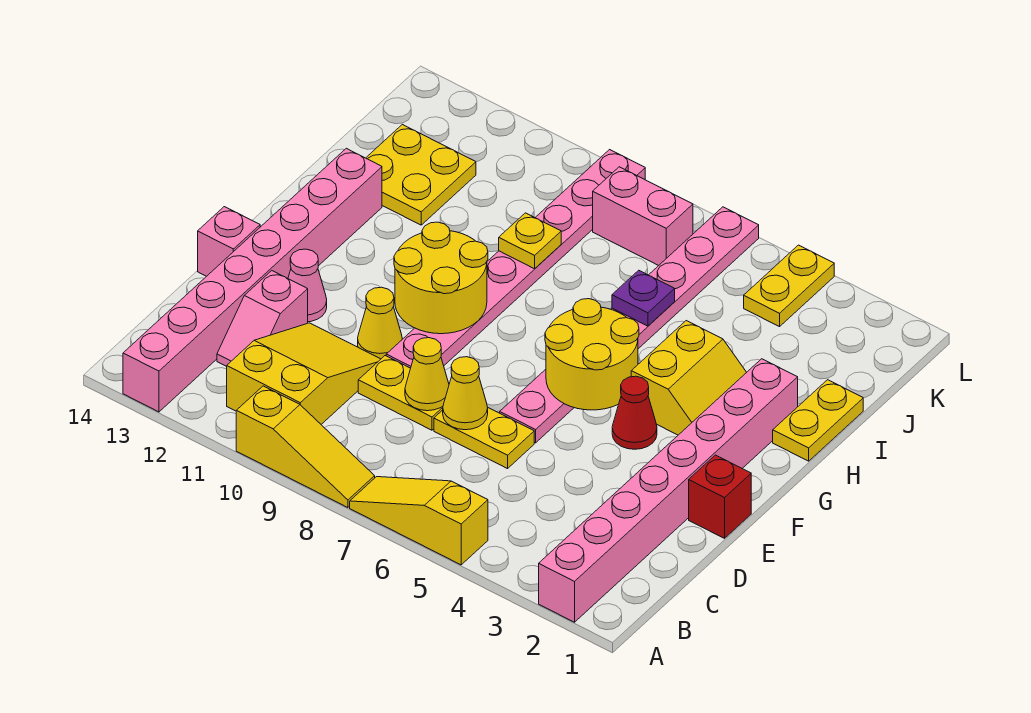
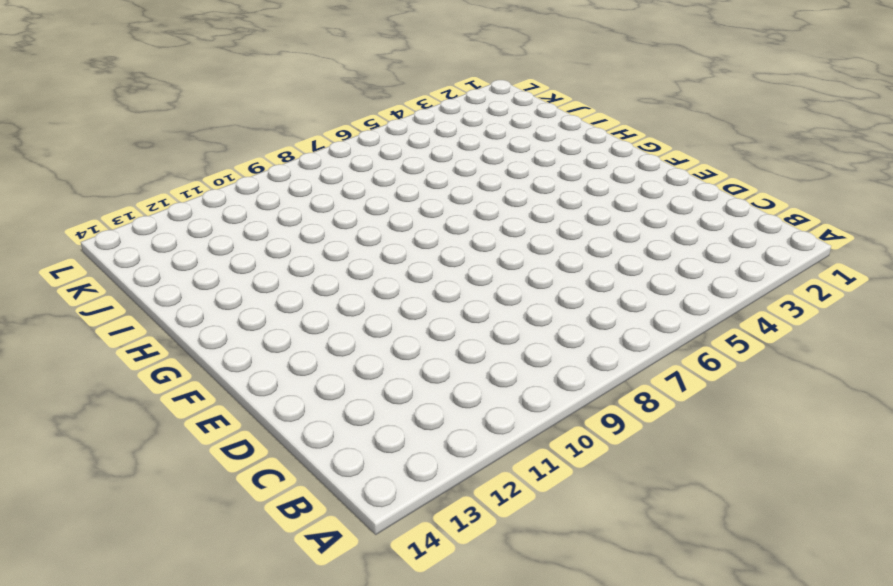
none -> pink 1x8 brick [539,359,798,622]
none -> yellow 1x3 slope [350,477,488,565]
none -> yellow 1x3 slope [236,386,375,508]

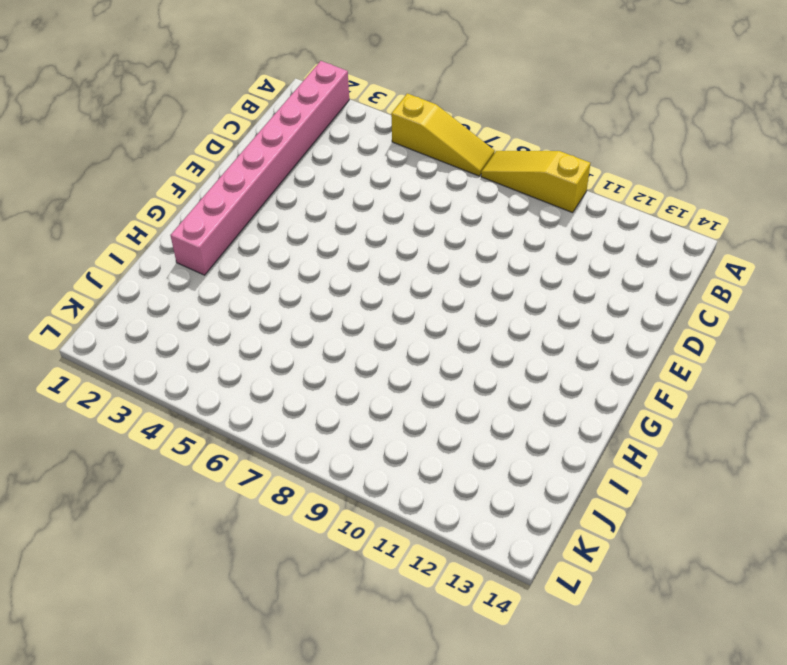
none -> pink 1x8 brick [123,148,382,412]
none -> yellow 2x3 slope [227,323,380,424]
none -> pink 1x2 slope [217,271,308,366]

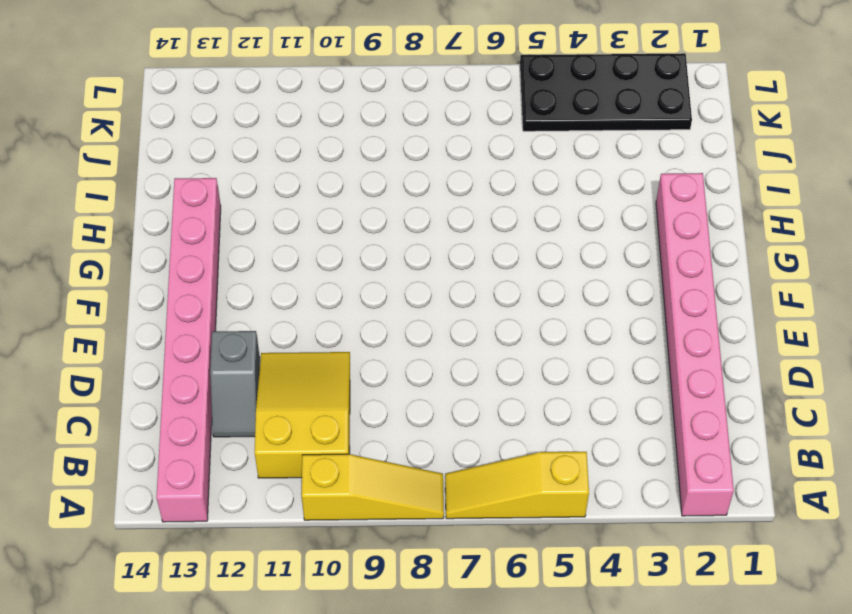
grey 1x2 slope [210,331,260,437] -> pink 1x2 slope [217,271,308,366]
black 2x4 plate [520,53,692,131] -> yellow 1x2 plate [744,245,834,327]
none -> yellow 1x2 plate [434,408,534,469]
none -> yellow 1x2 plate [358,356,443,430]
none -> red 1x1 brick [689,455,751,538]

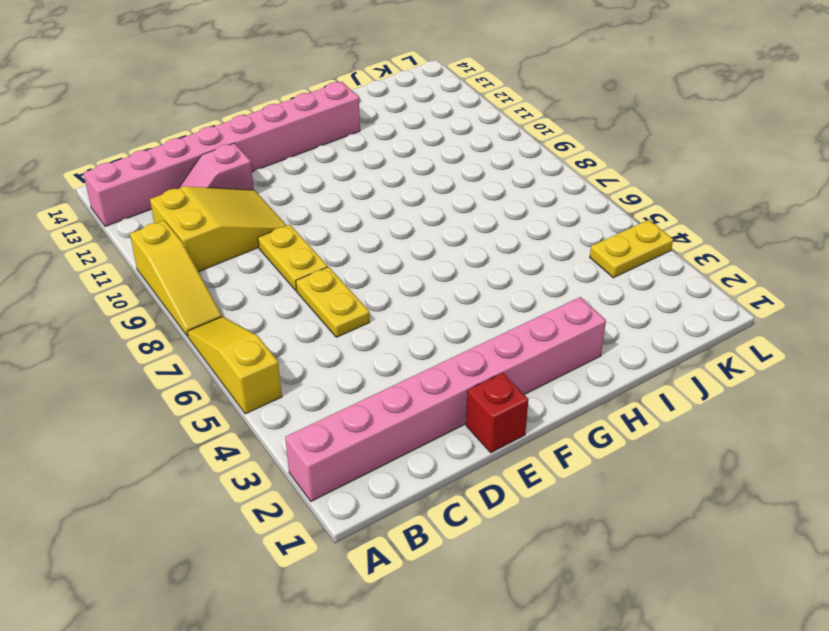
none -> pink 1x8 plate [500,207,759,443]
none -> pink 1x8 plate [386,150,645,368]
none -> yellow 1x1 cone [358,287,402,359]

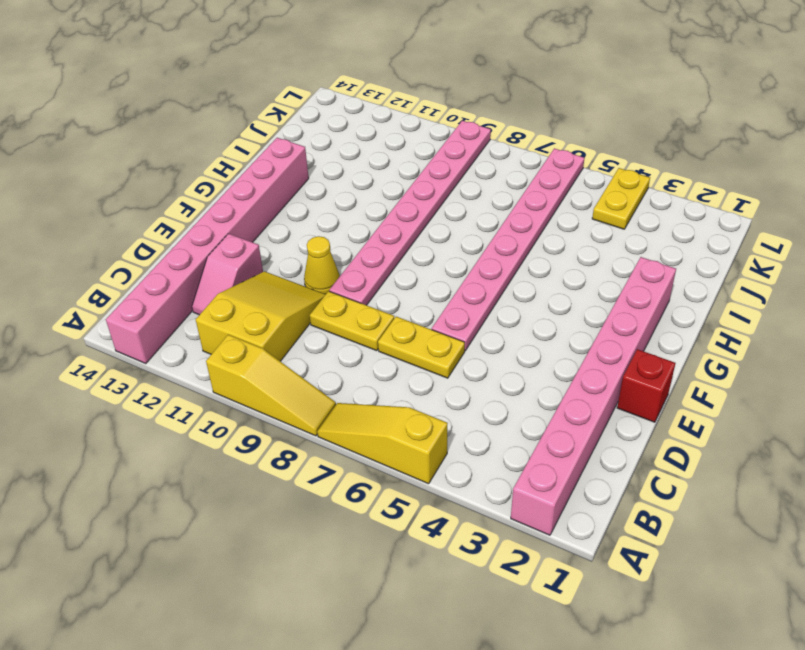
none -> pink 1x1 cone [288,249,327,322]
none -> pink 1x1 brick [198,207,260,276]
none -> red 1x1 cone [612,376,657,449]

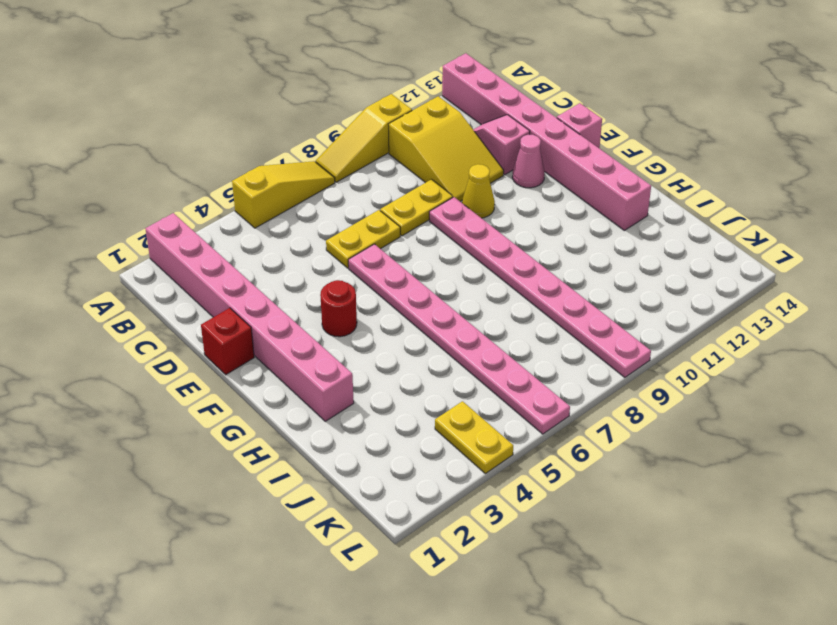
red 1x1 round brick [320,280,357,337] -> red 1x1 cone [612,376,657,449]
none -> yellow 2x2 slope [631,321,747,435]
none -> yellow 1x2 plate [773,380,863,461]
none -> yellow 2x2 plate [366,125,476,225]

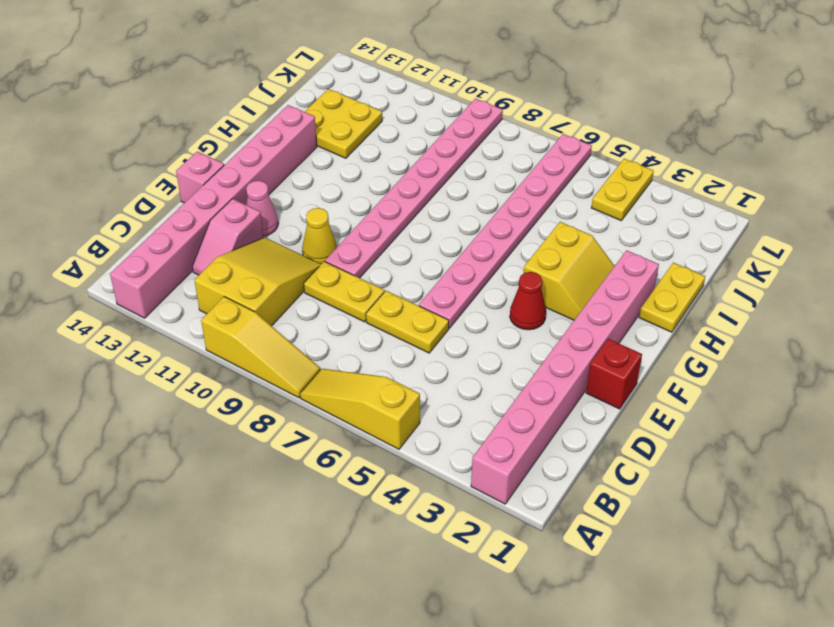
none -> pink 1x2 brick [593,167,693,266]
none -> yellow 1x1 cone [443,357,488,430]
none -> yellow 1x1 cone [405,338,449,411]

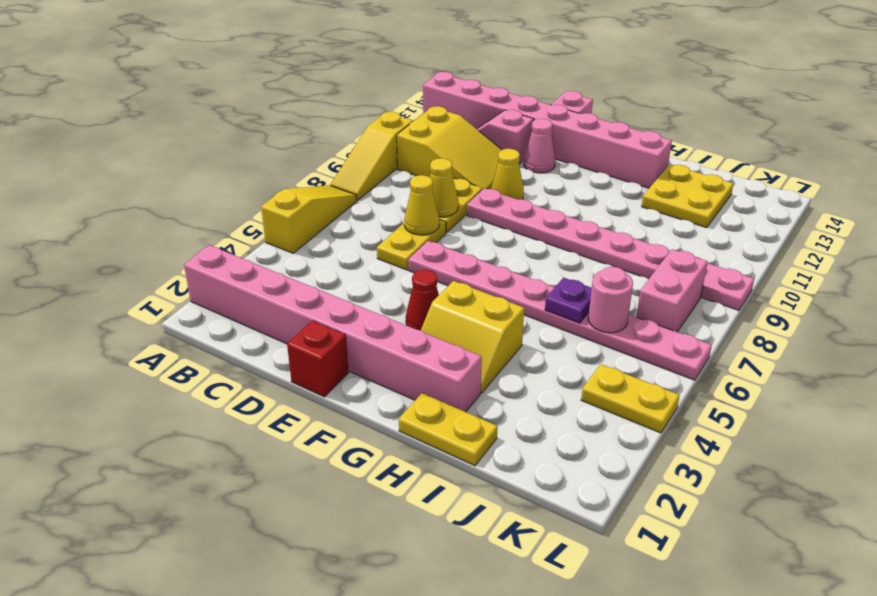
pink 1x1 round brick [588,267,633,333] -> none
none -> yellow 2x2 round brick [545,299,639,410]
none -> yellow 2x2 round brick [394,222,488,334]
none -> yellow 1x1 plate [499,213,561,269]

